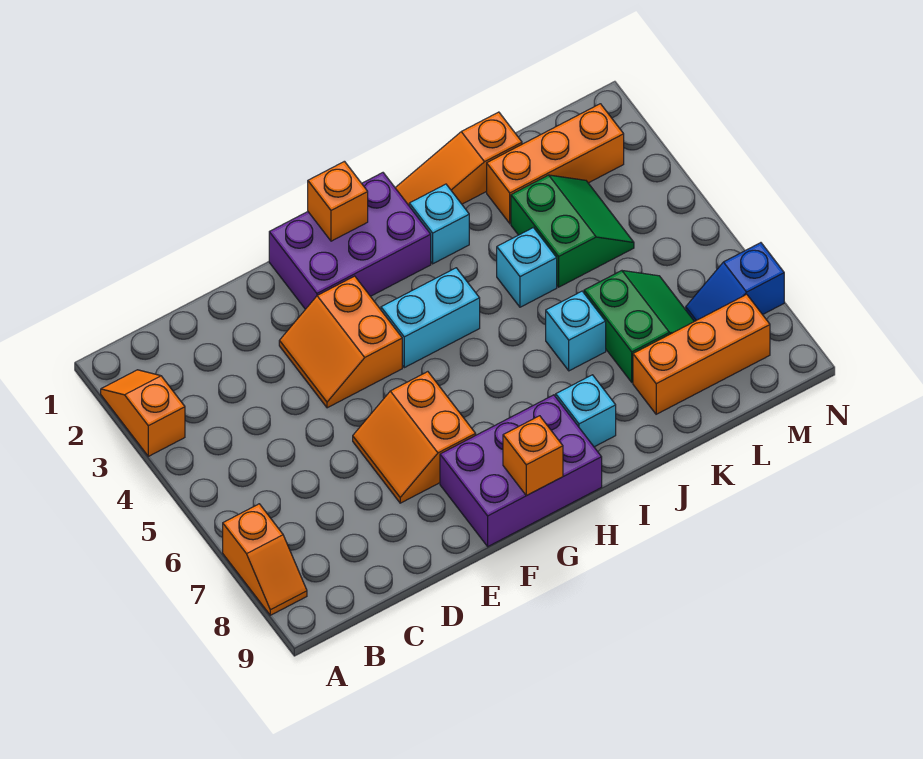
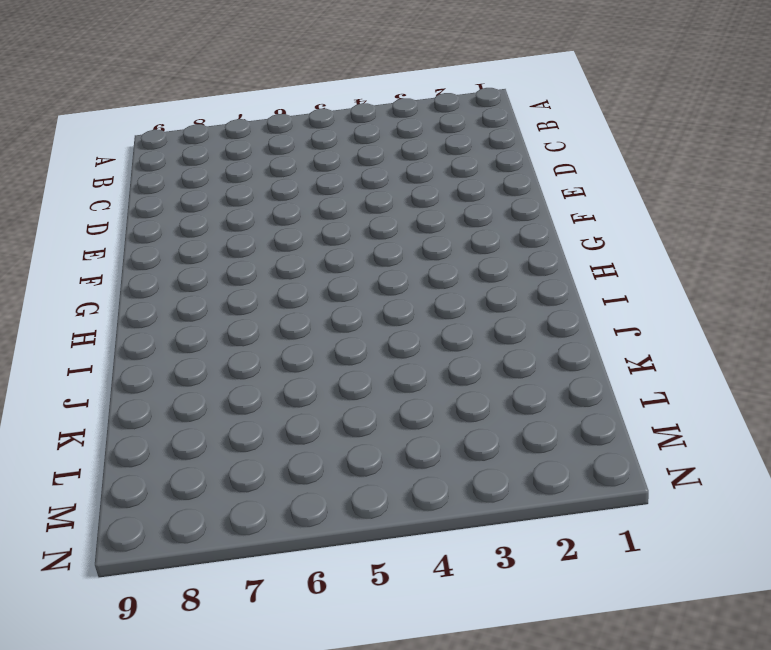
none -> orange 1x2 slope [101,370,185,456]
none -> orange 1x2 slope [223,504,307,615]
none -> orange 2x2 slope [279,276,402,408]

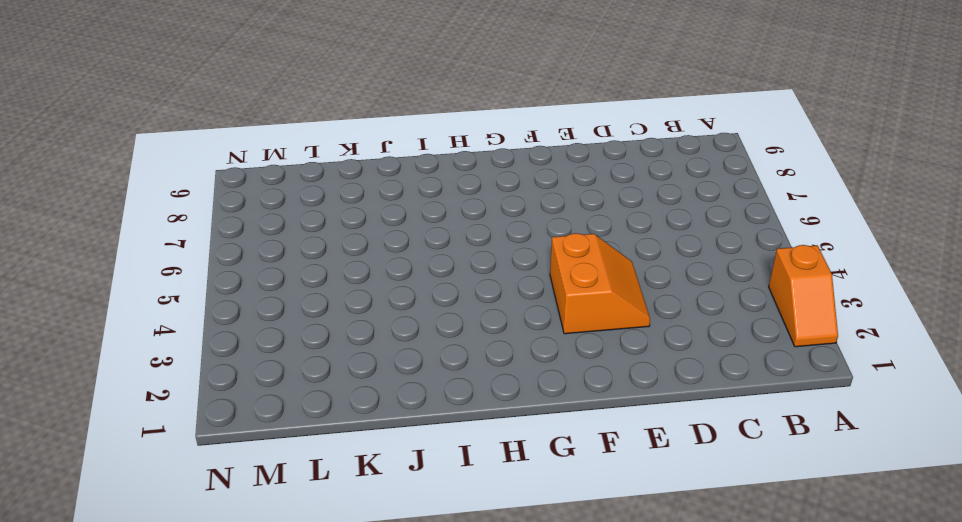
none -> orange 1x2 slope [223,504,307,615]
none -> orange 2x2 slope [353,372,476,503]
none -> purple 2x3 brick [269,173,431,309]

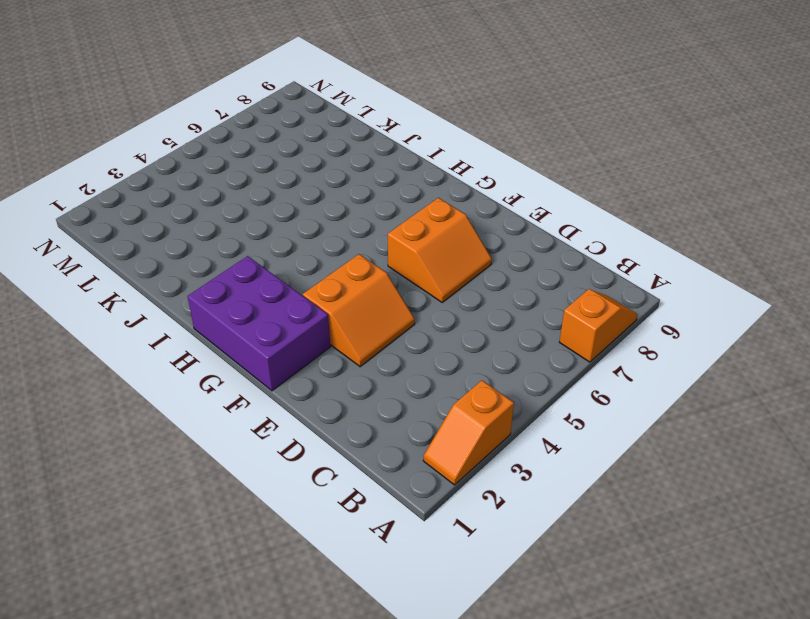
none -> purple 2x3 brick [440,395,602,546]
none -> cyan 1x2 brick [381,268,480,368]
none -> orange 1x3 slope [395,112,522,205]

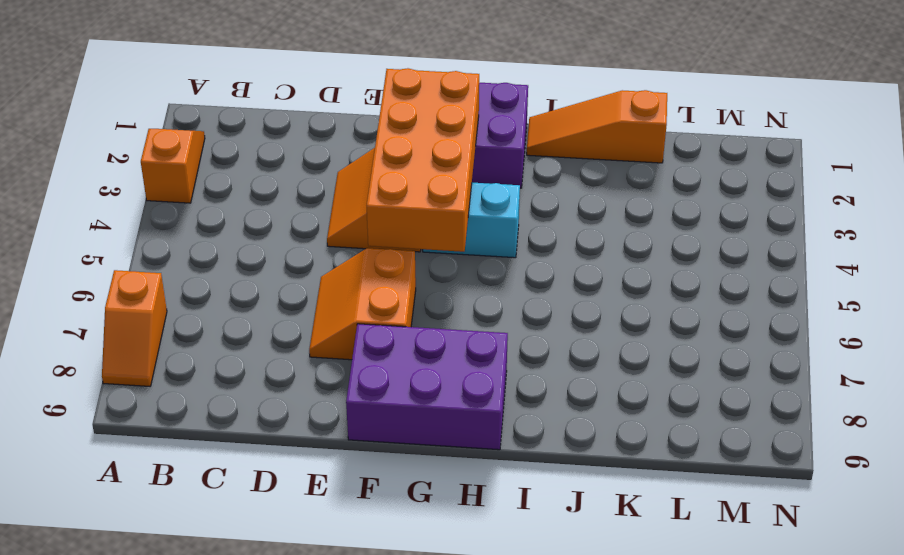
orange 2x4 brick [367,68,479,252] -> none
none -> cyan 1x1 brick [409,184,469,264]
none -> cyan 1x1 brick [556,375,616,447]
none -> cyan 1x1 brick [497,228,557,307]

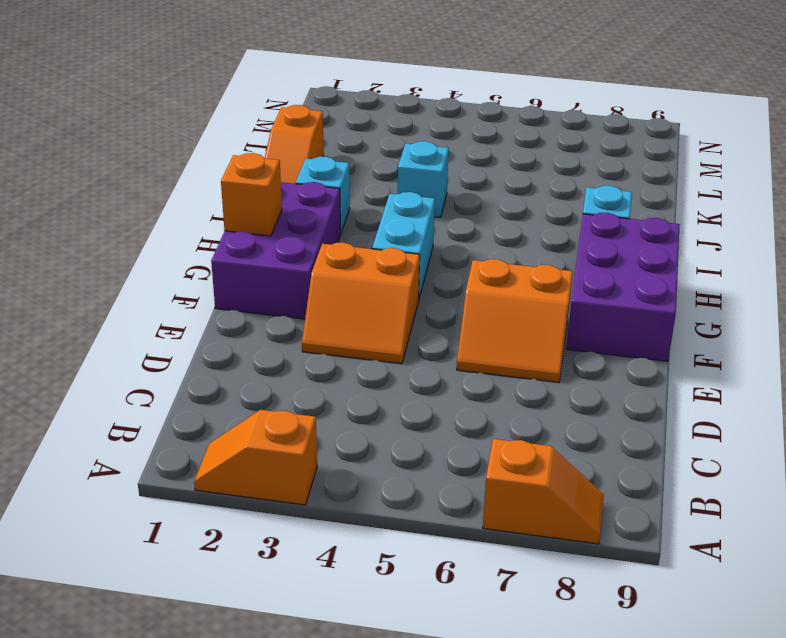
none -> cyan 1x1 brick [546,291,606,371]
none -> orange 1x3 brick [487,104,624,224]
none -> green 2x2 slope [511,175,634,287]

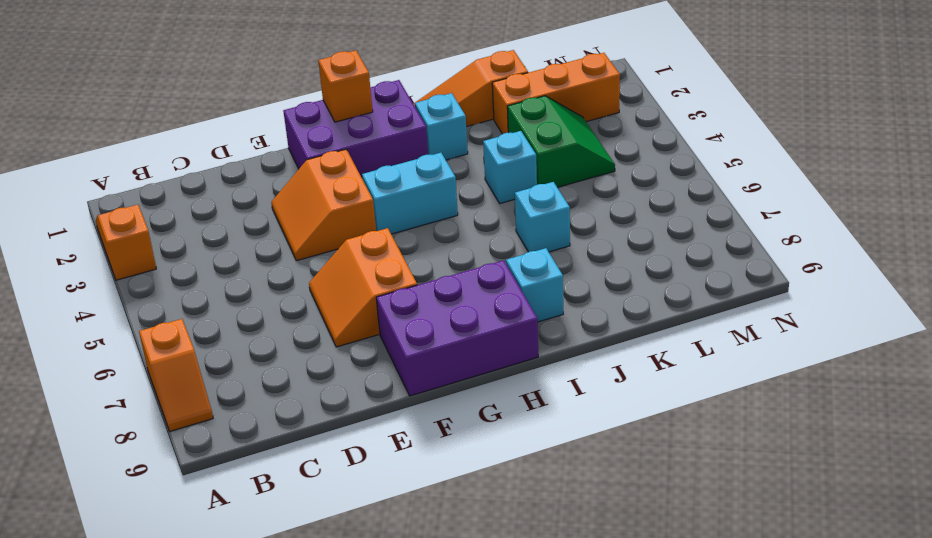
none -> green 2x2 slope [584,271,694,382]
none -> orange 1x3 brick [633,294,770,414]
none -> blue 1x2 slope [686,243,784,321]

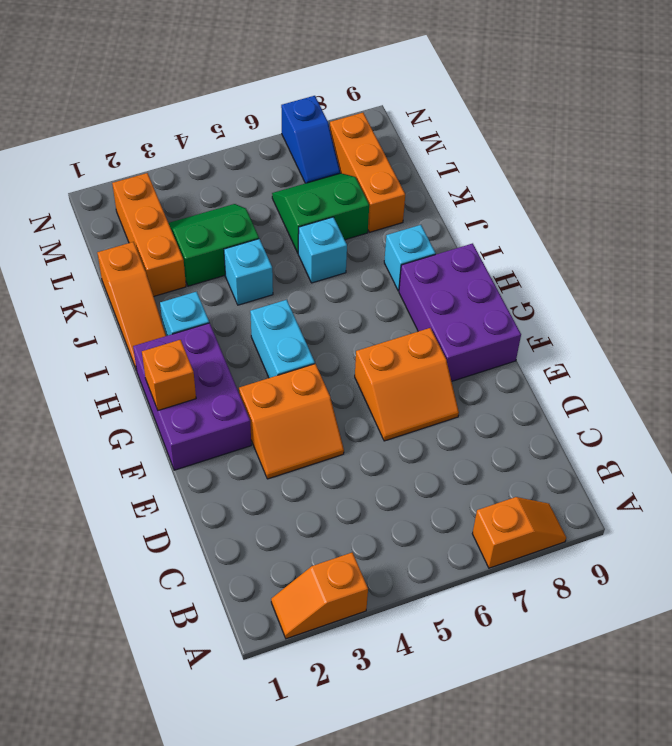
none -> orange 1x1 brick [503,416,563,496]

